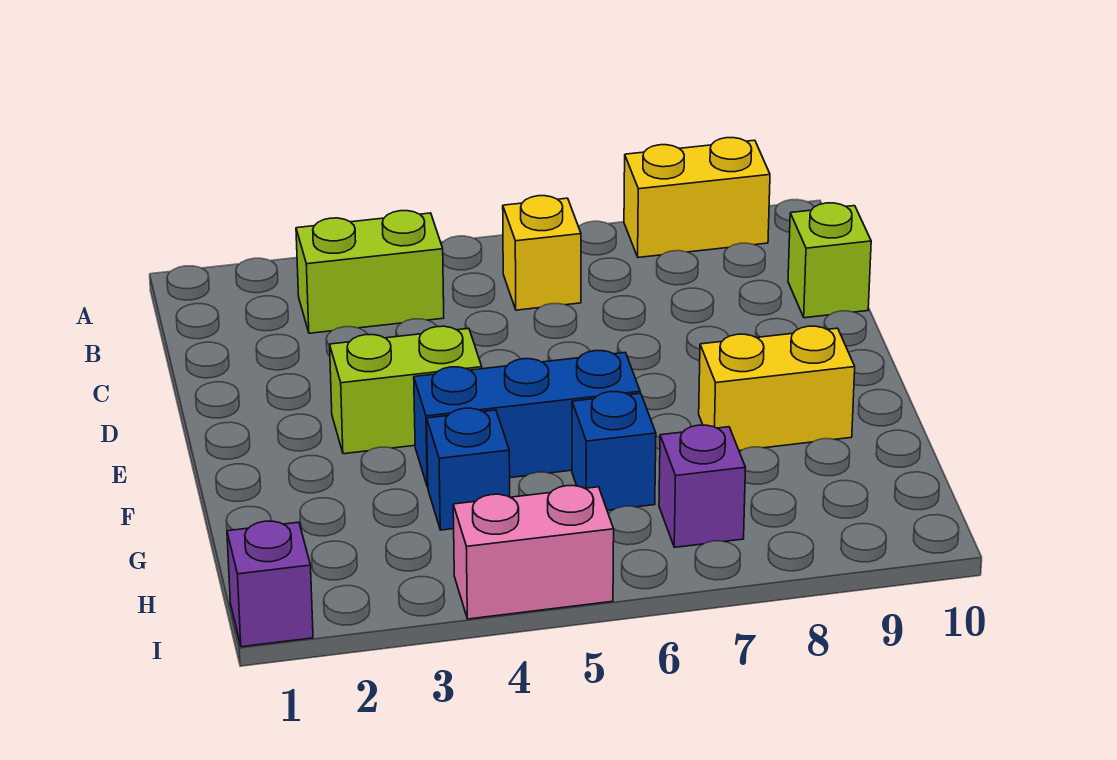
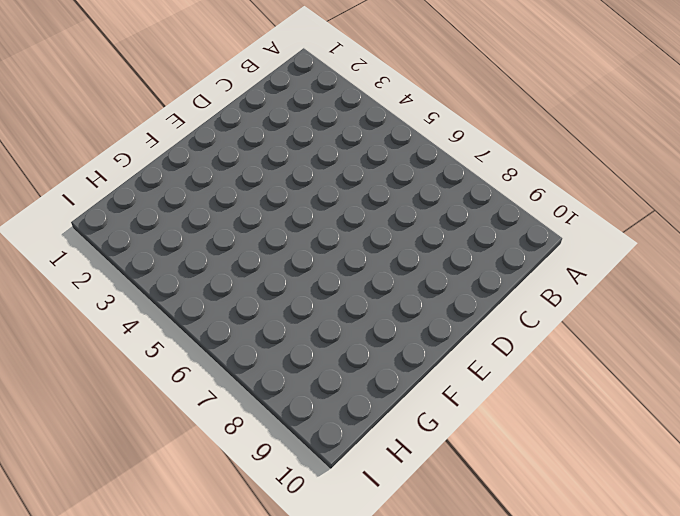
none -> yellow 1x2 brick [624,138,770,257]
none -> lime 1x2 brick [296,211,444,333]
none -> yellow 1x1 brick [503,196,581,310]

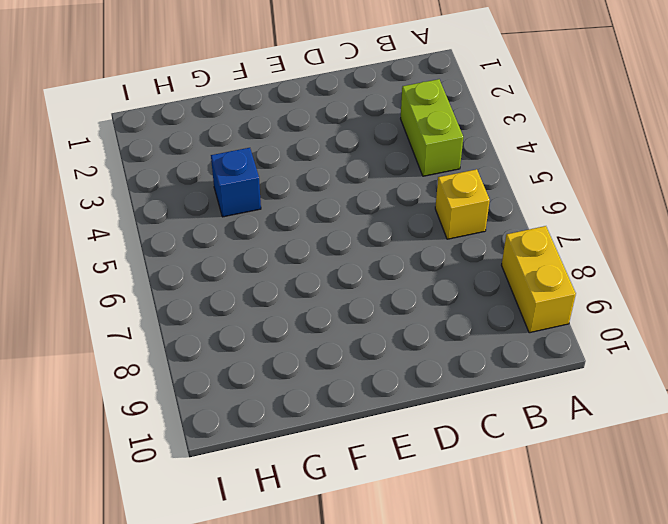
none -> lime 1x1 brick [788,203,871,318]
none -> lime 1x2 brick [330,326,482,454]
none -> blue 1x3 brick [414,351,640,487]

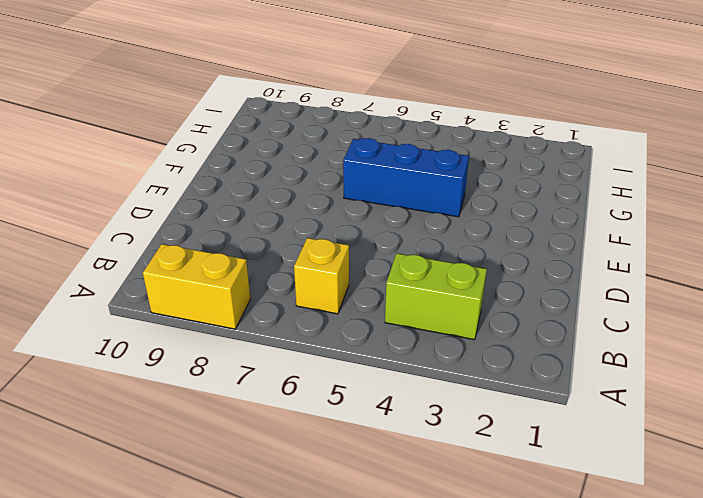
none -> lime 1x1 brick [788,203,871,318]
none -> lime 1x2 brick [330,326,482,454]
none -> yellow 1x2 brick [699,326,855,451]

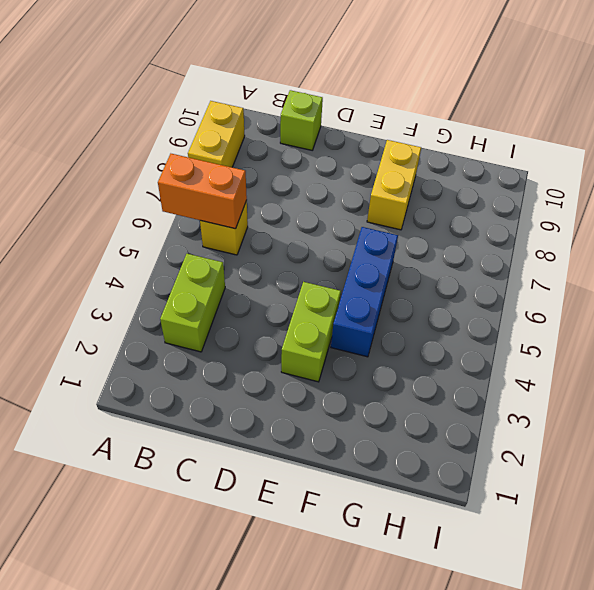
orange 1x2 brick [158,154,247,229] -> none
none -> blue 1x1 brick [427,408,510,530]
none -> blue 1x1 brick [572,392,656,510]
none -> purple 1x1 brick [659,425,746,547]

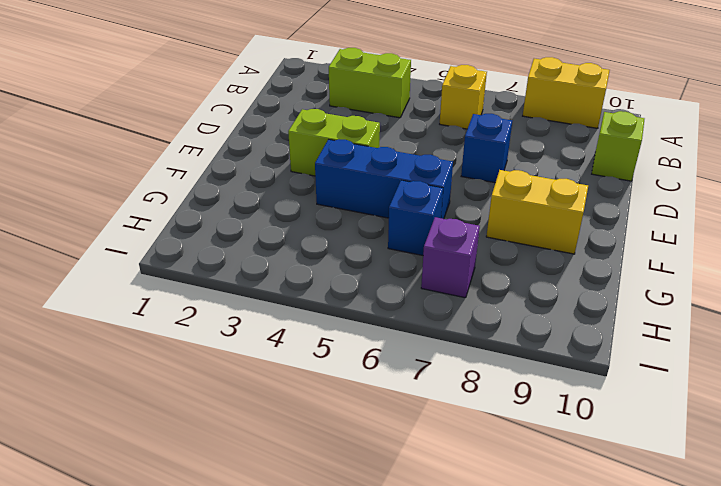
blue 1x1 brick [461,114,512,183] -> blue 1x1 brick moved to [427,408,510,530]
none -> purple 1x1 brick [227,521,313,647]
none -> pink 1x2 brick [453,486,614,619]

